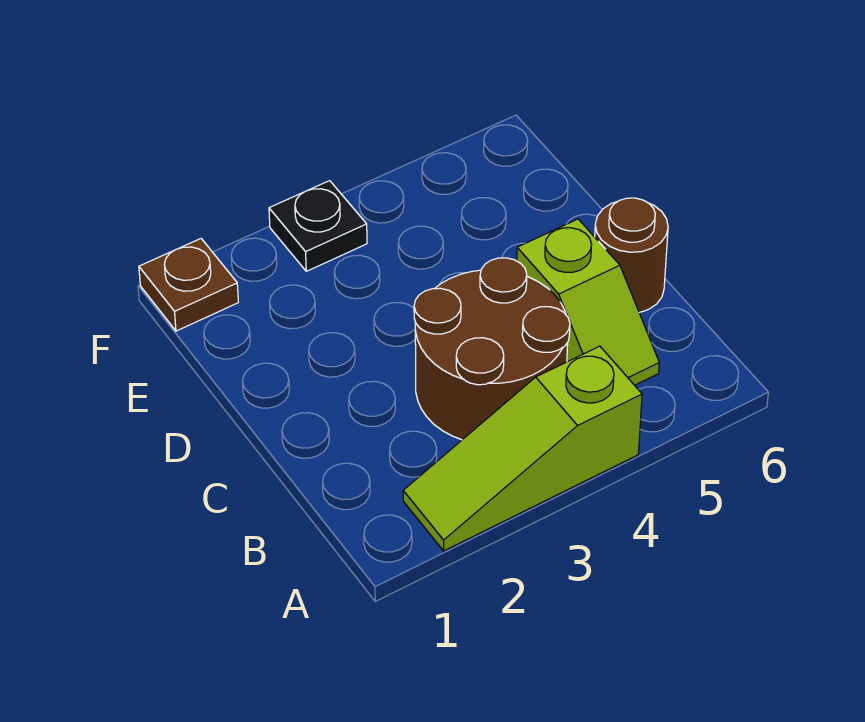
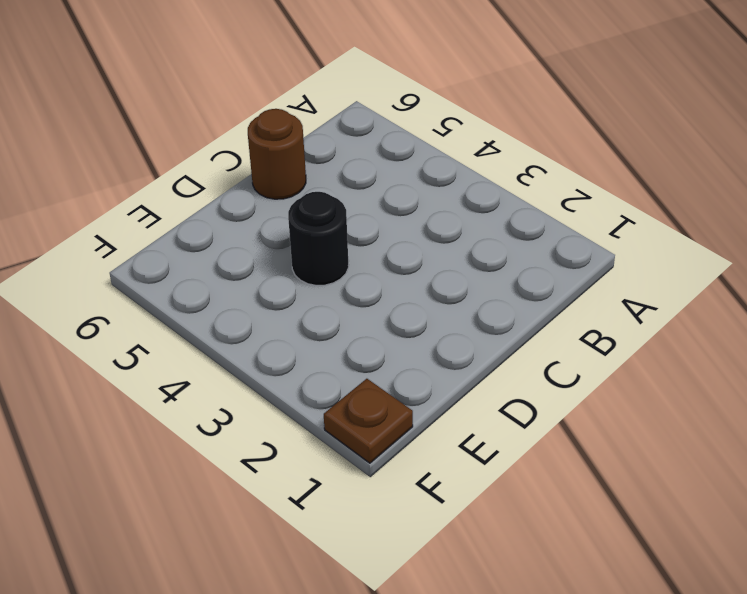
black 1x1 round brick [288,192,349,285] -> none
none -> lime 1x3 slope [403,346,642,551]
none -> brown 2x2 round brick [414,258,570,440]

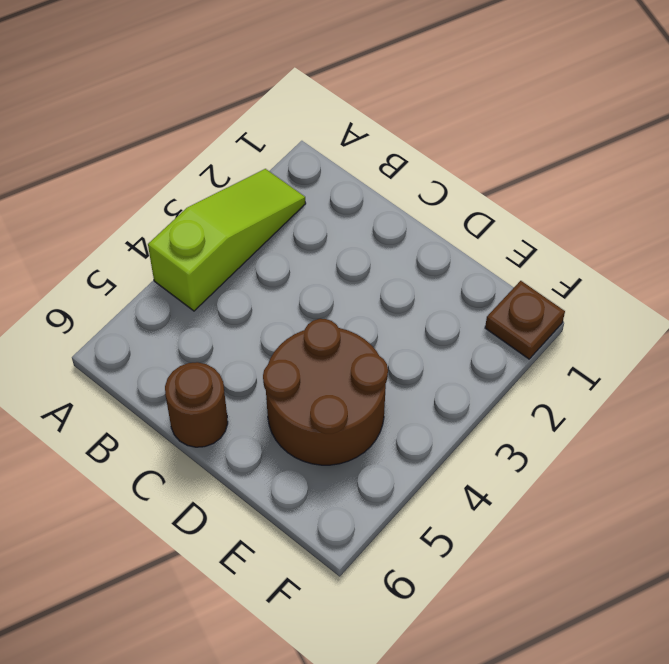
brown 2x2 round brick [263,319,388,465] -> brown 2x2 round brick moved to [414,258,570,440]
none -> lime 1x2 slope [517,219,659,385]
none -> black 1x1 plate [269,181,367,271]

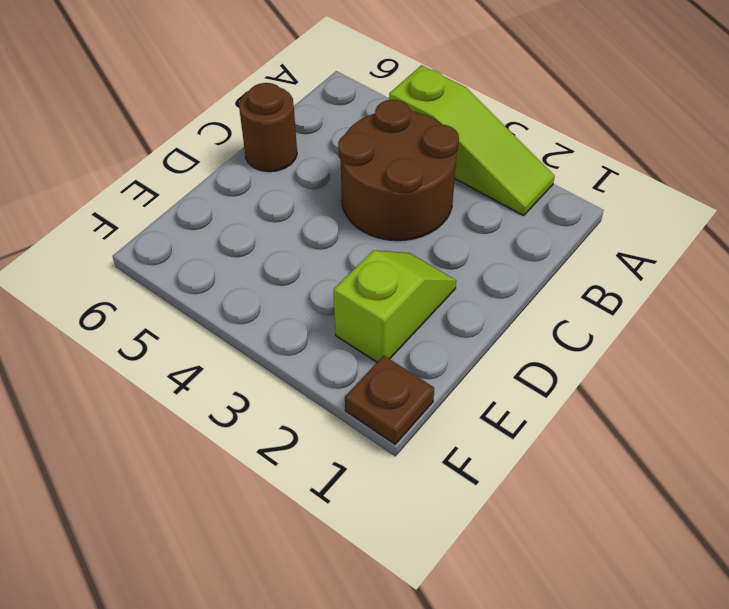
lime 1x2 slope [334,250,456,362] -> lime 1x2 slope moved to [517,219,659,385]
none -> black 1x1 plate [269,181,367,271]

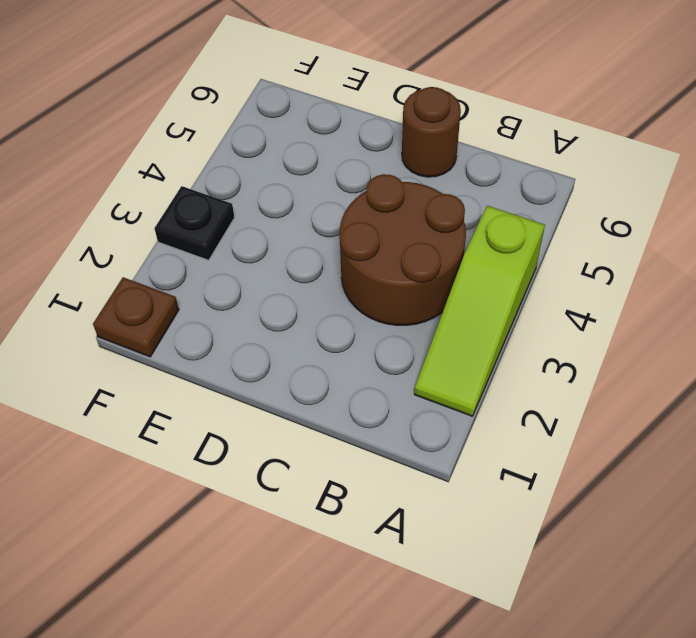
none -> lime 1x2 slope [517,219,659,385]

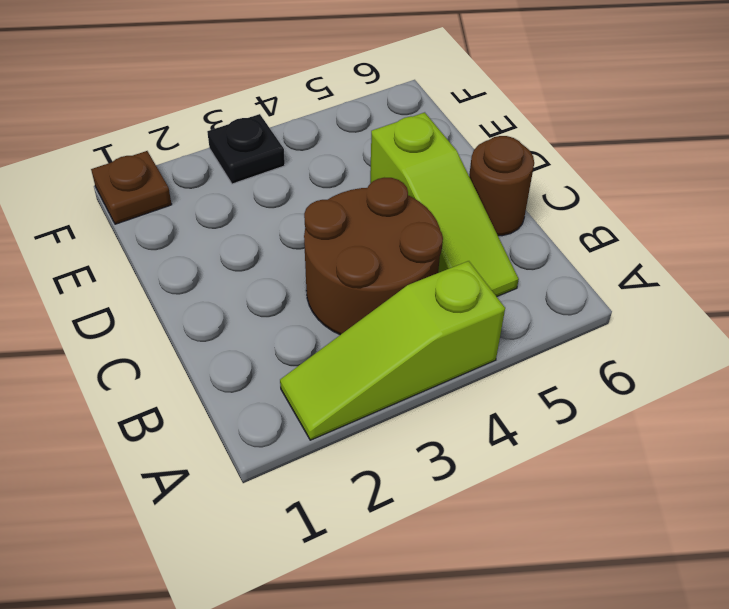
lime 1x3 slope [370,112,519,297] -> lime 1x2 slope [517,219,659,385]

